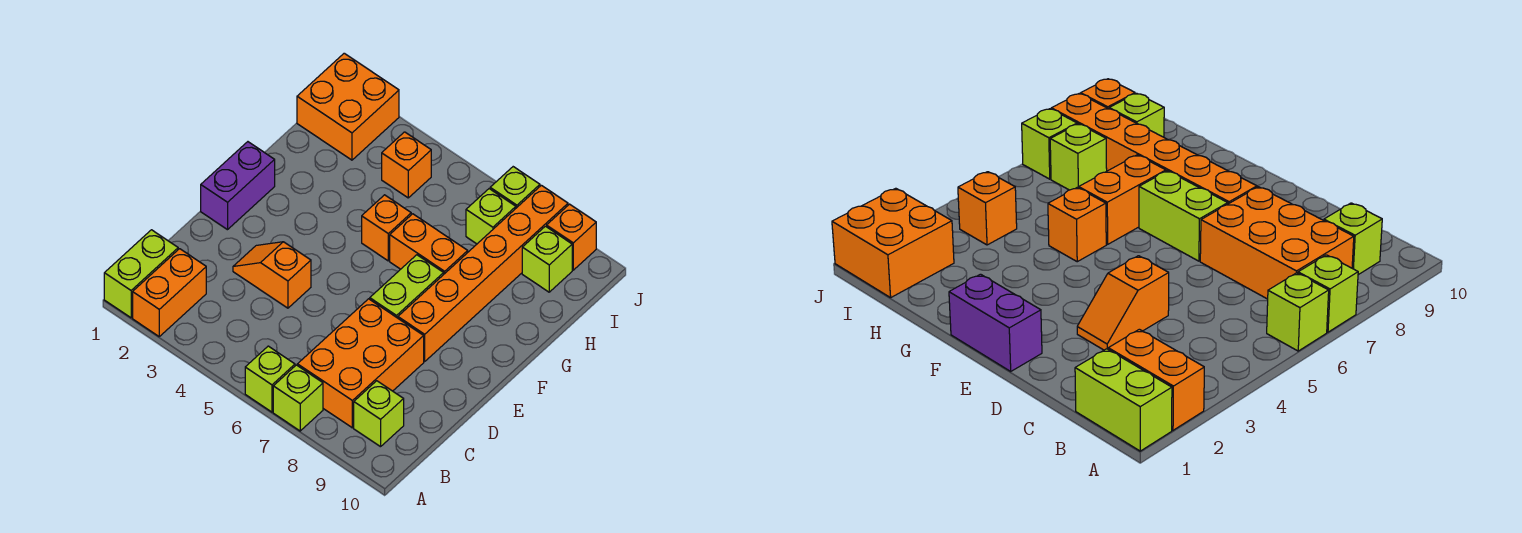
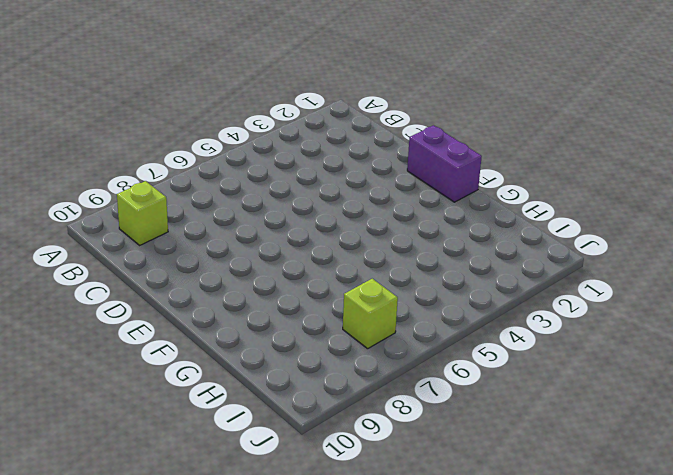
none -> lime 1x2 brick [104,230,178,318]
none -> orange 1x2 brick [133,249,206,336]
none -> lime 1x1 brick [245,346,295,412]

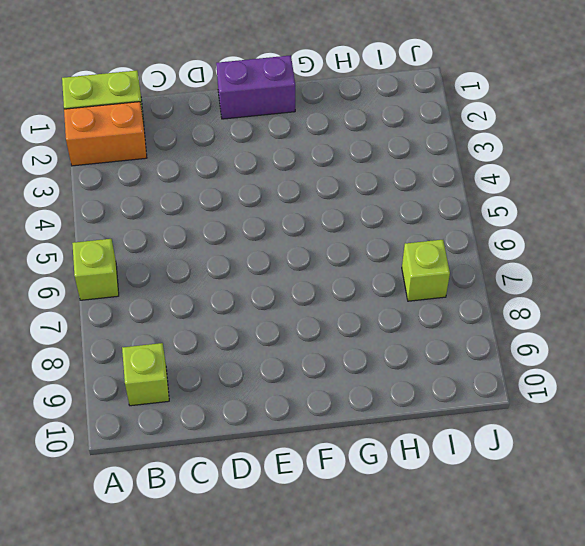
none -> lime 1x1 brick [273,365,323,431]
none -> orange 2x3 brick [297,299,424,428]
none -> orange 1x2 slope [233,242,311,308]

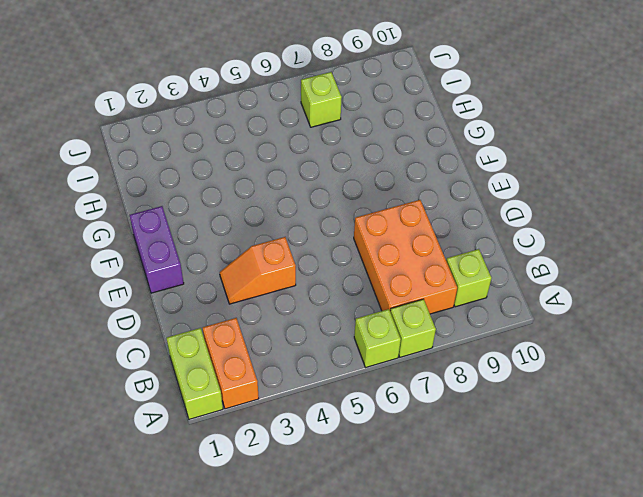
none -> lime 1x2 brick [370,255,444,318]
none -> orange 1x6 brick [398,185,568,361]
none -> orange 1x1 brick [362,195,411,261]

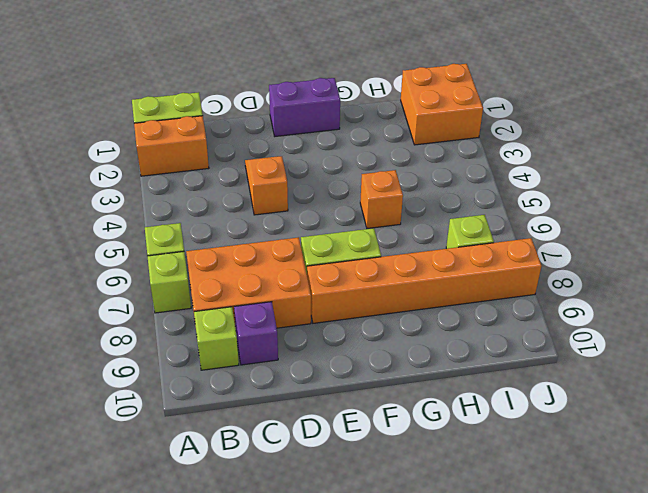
purple 1x1 brick [234,302,278,365] -> none
none -> orange 1x2 brick [390,214,468,274]
none -> orange 1x1 brick [382,132,431,198]
none -> lime 1x1 brick [522,226,572,292]

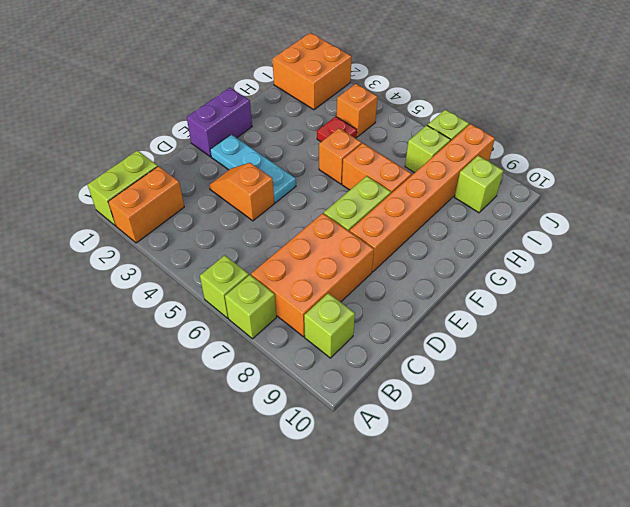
cyan 1x3 plate [210,134,296,203] -> none
red 1x1 plate [317,116,357,142] -> none
none -> orange 1x1 brick [547,204,596,270]

